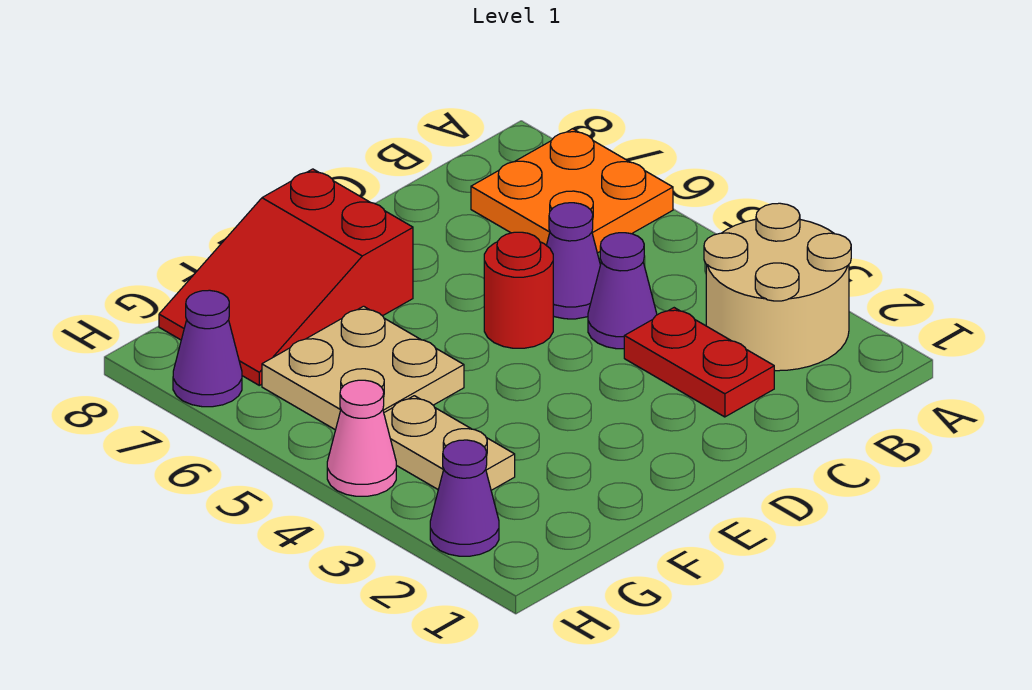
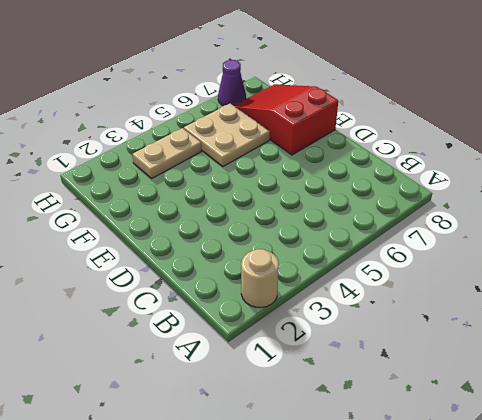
tan 1x1 round brick [241,249,279,308] -> tan 2x2 round brick [704,203,851,371]
none -> orange 2x2 plate [471,129,673,253]
none -> red 1x2 plate [624,308,774,417]
none -> purple 1x1 cone [588,233,657,349]

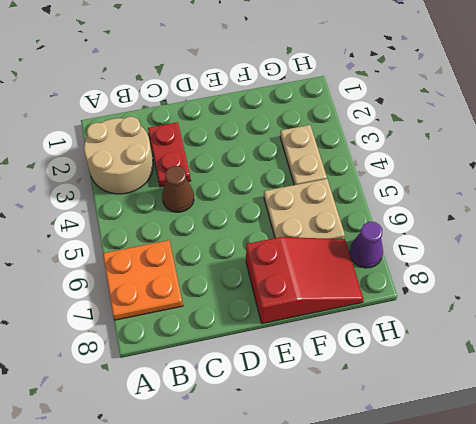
brown 1x1 cone [162,166,194,212] -> purple 1x1 cone [588,233,657,349]
none -> purple 1x1 cone [546,203,600,319]
none -> red 1x1 round brick [484,232,553,348]
none -> purple 1x1 cone [430,440,499,556]

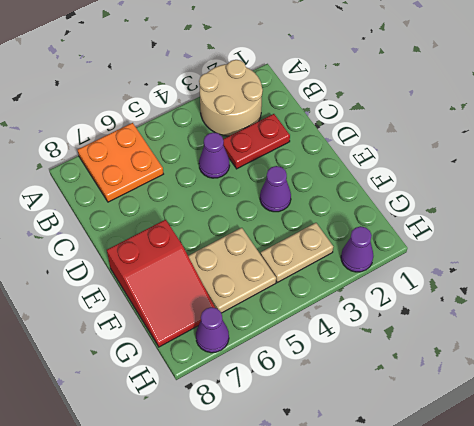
purple 1x1 cone [260,166,291,212] -> purple 1x1 cone moved to [546,203,600,319]
none -> red 1x1 round brick [484,232,553,348]
none -> pink 1x1 cone [327,380,396,496]

